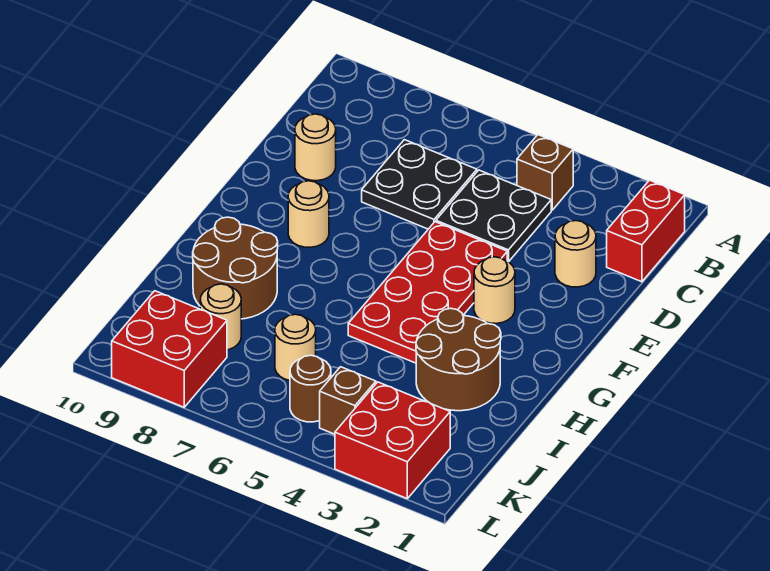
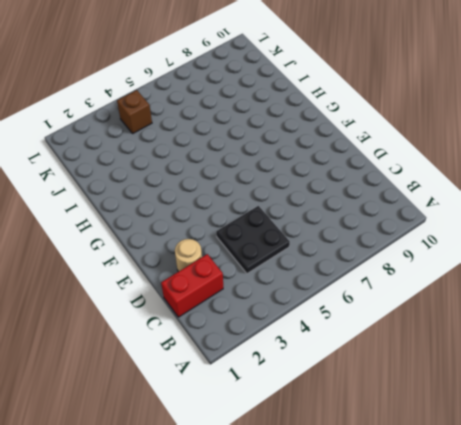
red 1x2 brick [161,254,223,317] -> red 1x2 brick turned to [607,180,685,282]
none -> brown 1x1 brick [517,135,573,210]
none -> black 2x2 plate [362,140,477,229]
none -> tan 1x1 round brick [295,114,336,181]

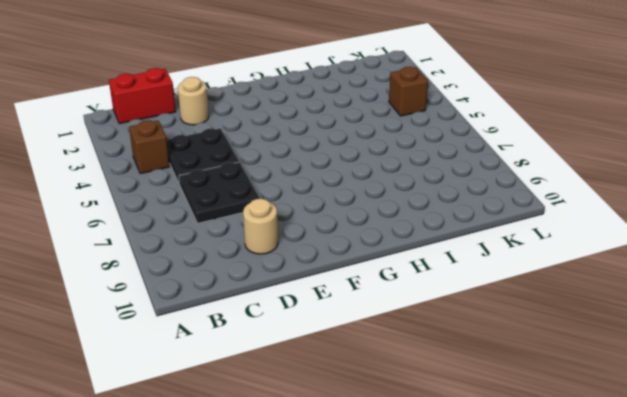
none -> red 2x4 plate [348,222,507,363]
none -> tan 1x1 round brick [474,257,515,324]
none -> tan 1x1 round brick [288,181,329,247]

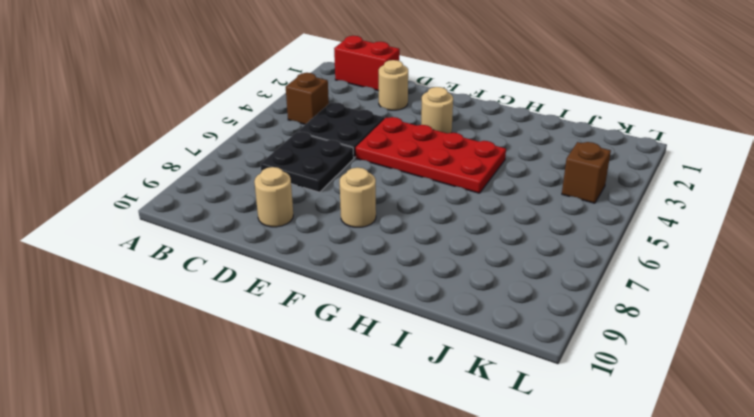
none -> brown 2x2 round brick [416,308,501,411]
none -> brown 2x2 round brick [193,217,278,319]
none -> tan 1x1 round brick [275,314,316,380]

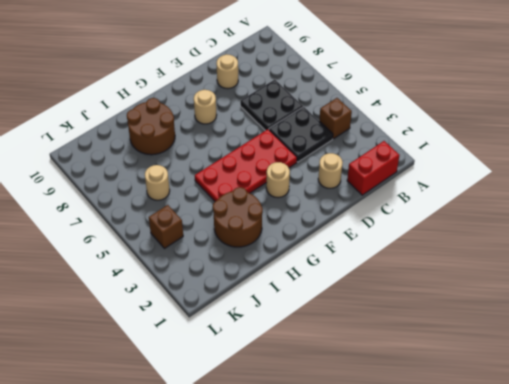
none -> tan 1x1 round brick [200,284,241,350]
none -> red 2x2 brick [335,382,450,498]
none -> brown 1x1 round brick [290,355,331,422]

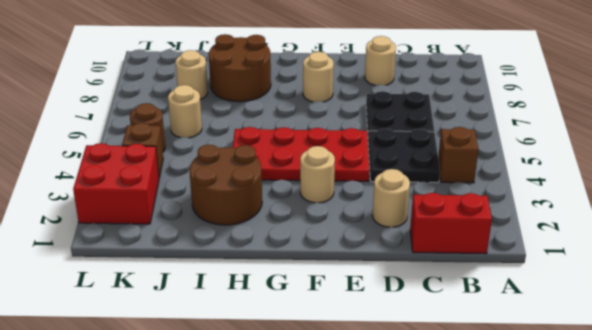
none -> red 2x2 brick [112,291,227,407]

